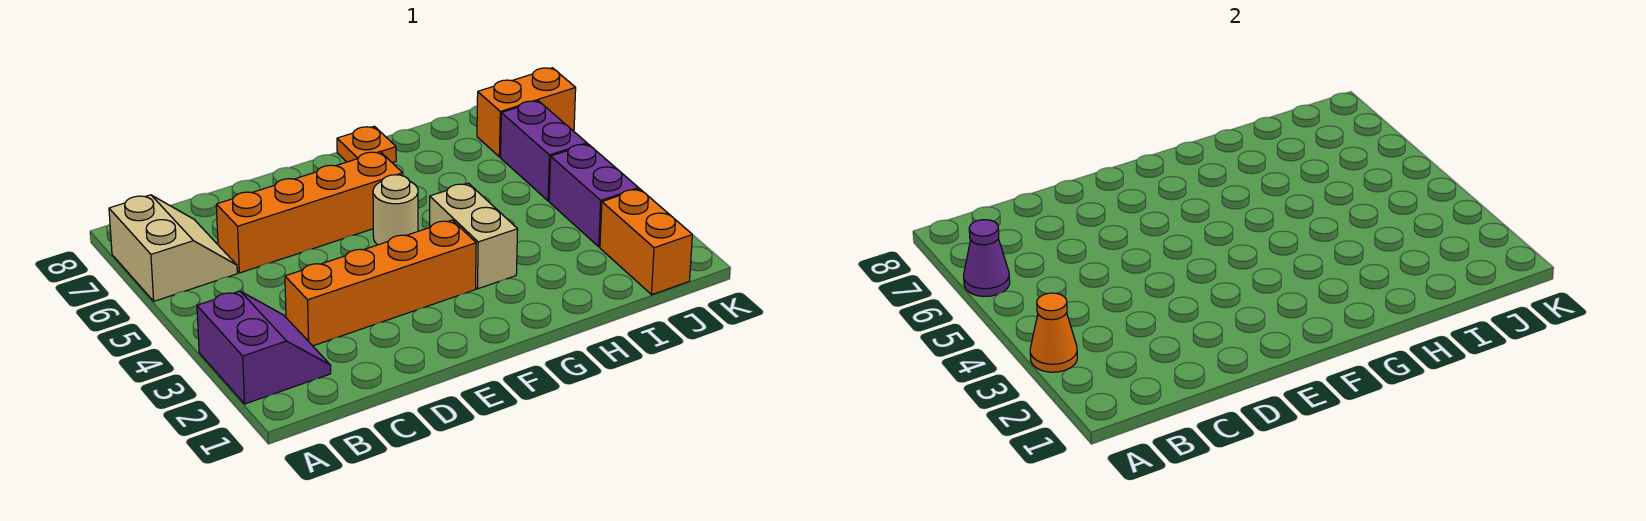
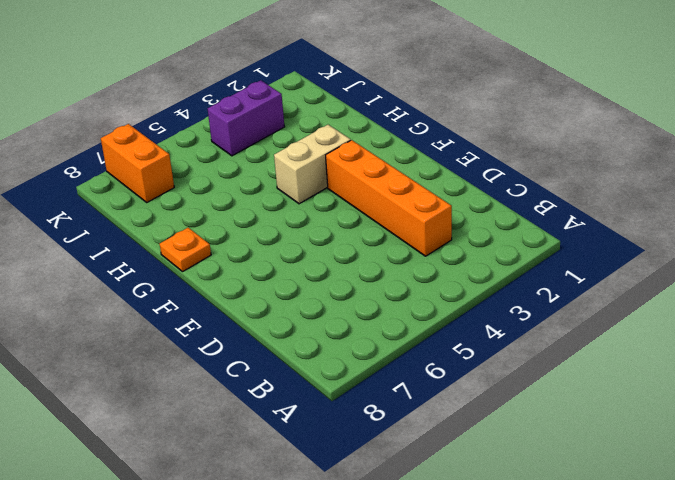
none -> purple 2x2 slope [197,291,331,404]
none -> tan 2x2 slope [109,195,237,301]
none -> orange 1x4 brick [216,152,403,273]

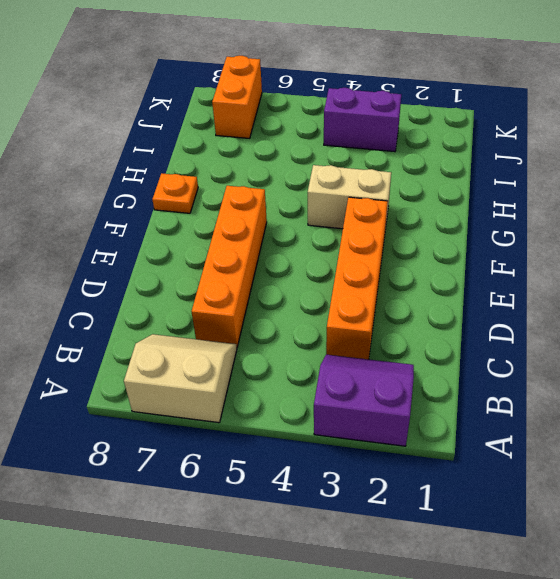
none -> tan 1x1 round brick [373,175,418,245]
none -> orange 1x2 brick [600,189,692,295]
none -> purple 1x2 brick [501,101,587,201]

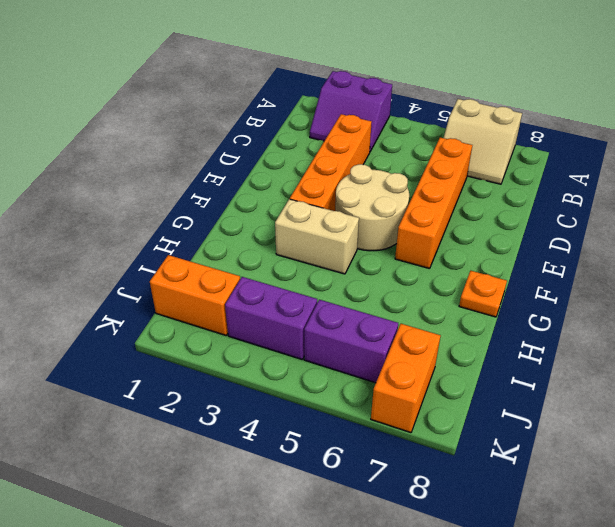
tan 2x2 round brick [335,164,409,251] -> tan 1x1 round brick [373,175,418,245]
none -> orange 1x1 cone [1030,293,1077,372]
none -> purple 1x1 cone [964,220,1010,297]

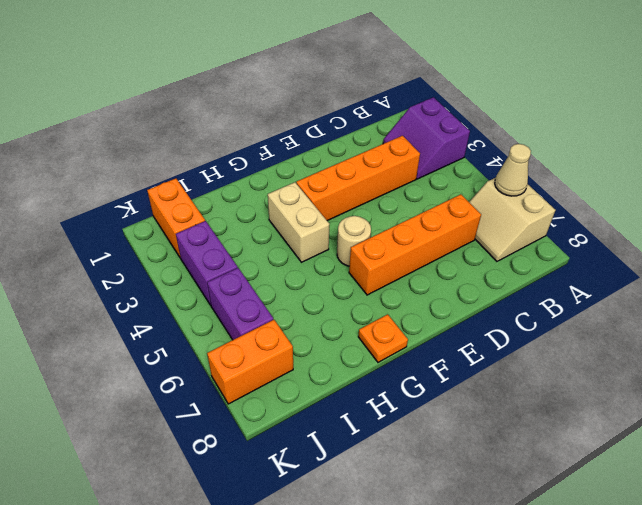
tan 1x1 cone [495,144,531,196] -> purple 1x1 cone [964,220,1010,297]
none -> orange 1x1 cone [1030,293,1077,372]

